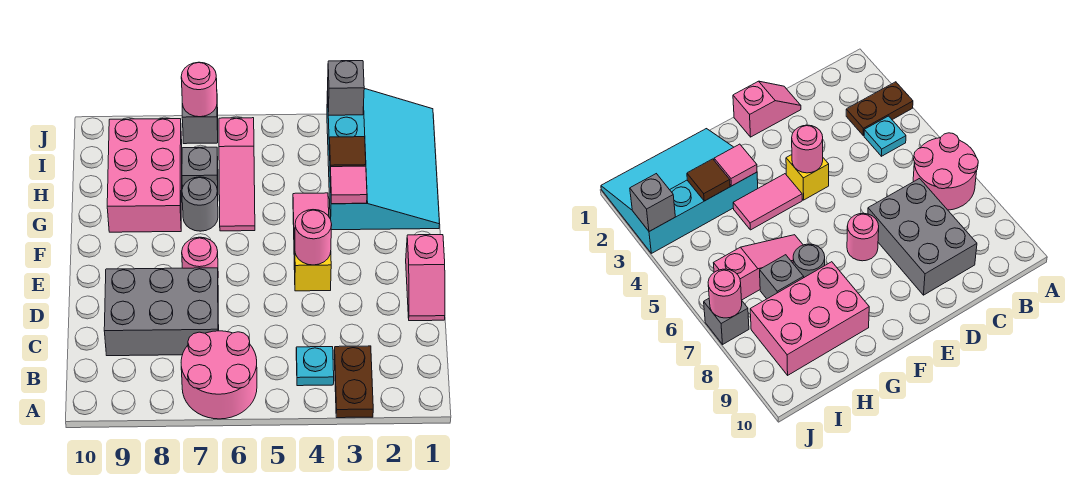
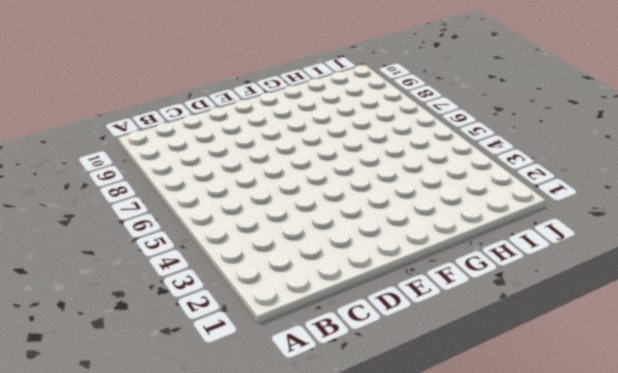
none -> brown 1x2 plate [334,346,373,418]
none -> pink 2x2 round brick [181,331,257,419]
none -> cyan 1x1 plate [296,347,334,386]

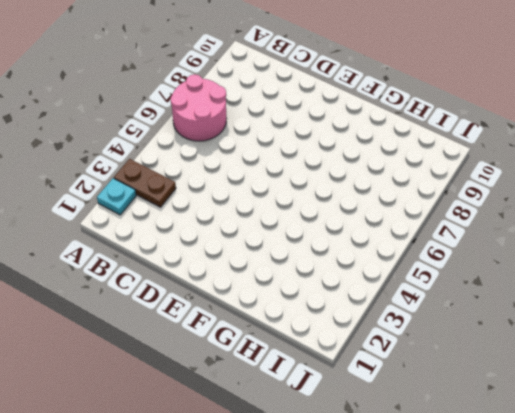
cyan 1x1 plate [97,178,136,215] -> cyan 1x1 plate moved to [296,347,334,386]
none -> grey 2x3 brick [104,268,219,356]
none -> pink 1x2 slope [406,235,445,321]
none -> yellow 1x1 brick [294,245,331,291]

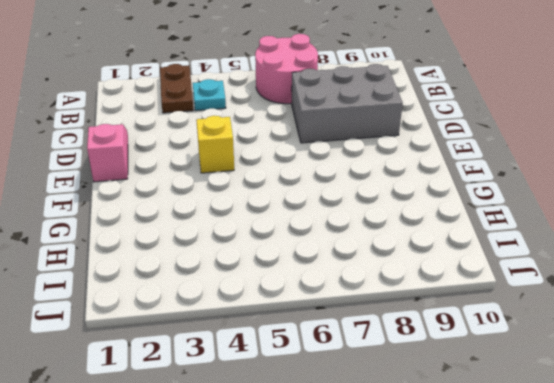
none -> pink 1x1 round brick [182,237,218,268]
none -> pink 1x2 tile [293,193,329,245]
none -> cyan 3x4 slope [327,88,440,230]

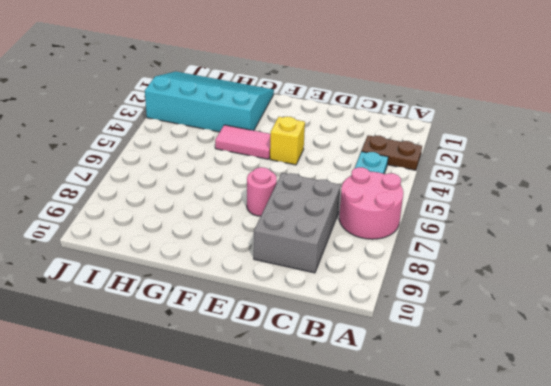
none -> pink 1x2 slope [406,235,445,321]
none -> pink 1x3 slope [219,118,255,231]
none -> grey 1x1 round brick [182,177,218,231]

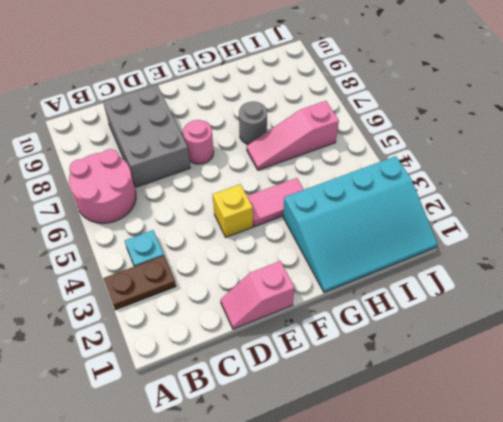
none -> pink 2x3 brick [107,119,182,232]
none -> grey 1x1 brick [182,147,218,194]
none -> grey 1x1 brick [182,104,218,144]

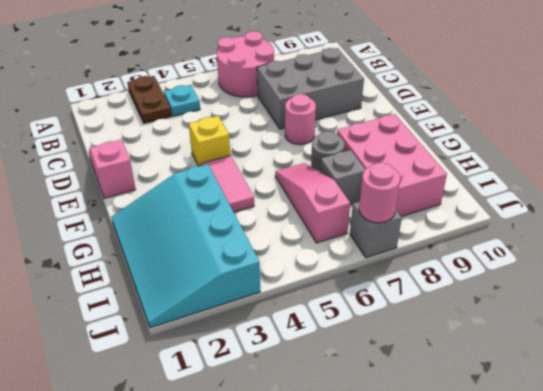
none -> pink 1x1 round brick [295,210,332,265]
none -> pink 1x1 tile [330,166,367,204]
none -> brown 1x1 tile [329,137,366,167]

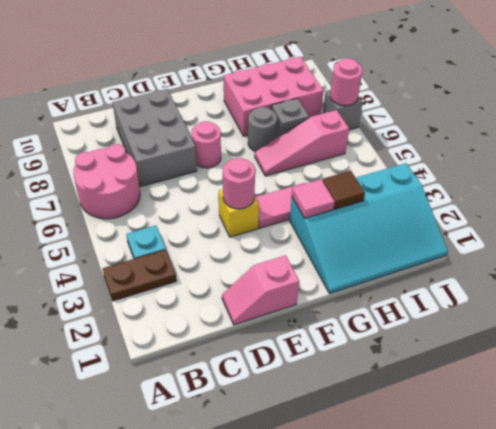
none -> grey 1x1 brick [328,61,364,115]

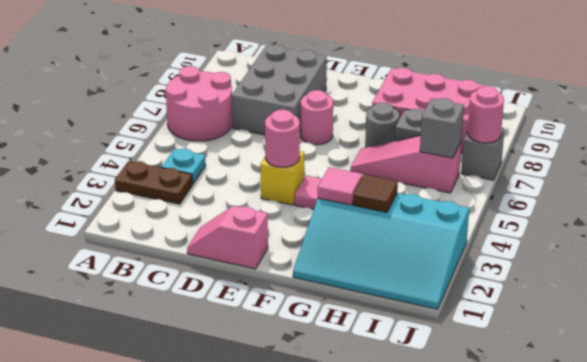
grey 1x1 brick [420,98,464,158] -> grey 1x1 brick moved to [328,61,364,115]

